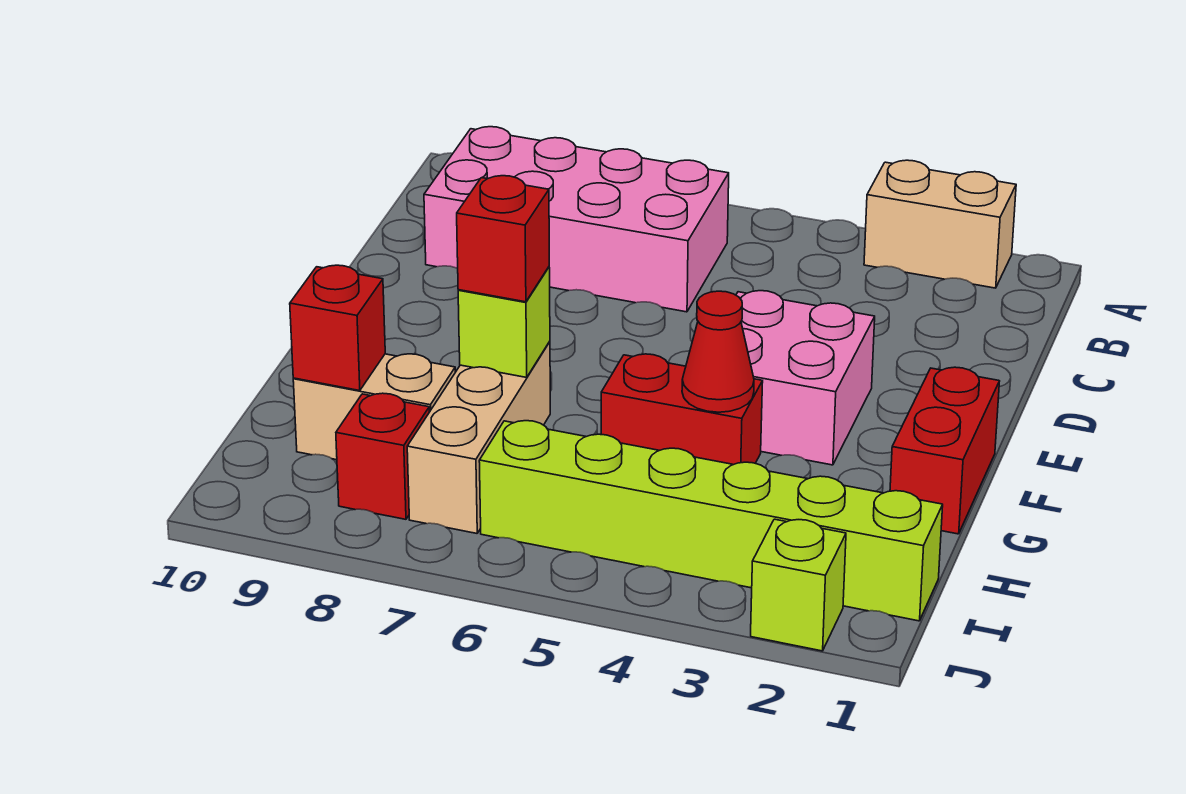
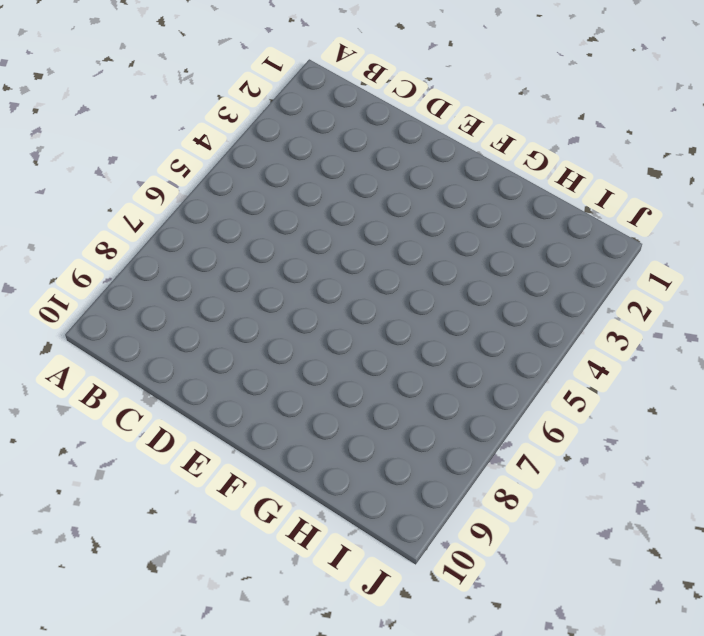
none -> tan 1x2 brick [864,160,1016,288]
none -> pink 2x4 brick [424,127,729,312]
none -> pink 2x2 brick [736,291,875,465]

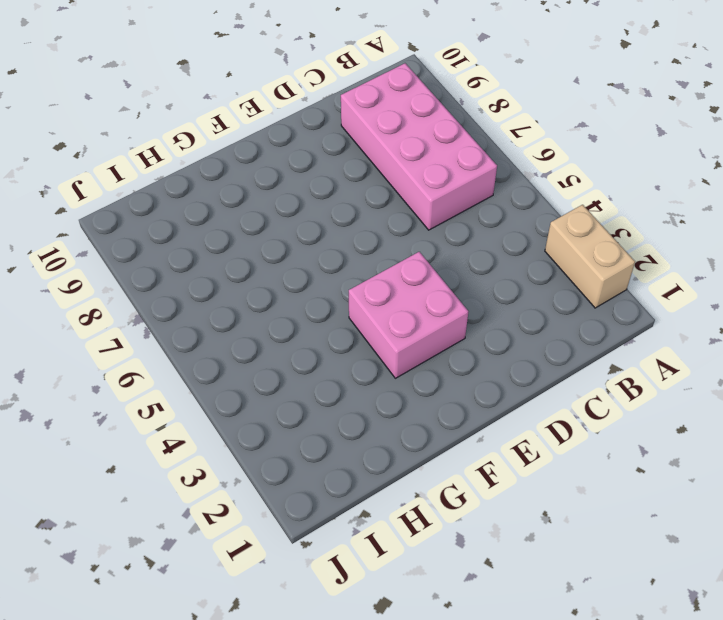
none -> red 1x2 brick [890,367,999,534]
none -> red 1x2 brick [601,354,763,465]
none -> tan 1x3 brick [407,342,550,533]

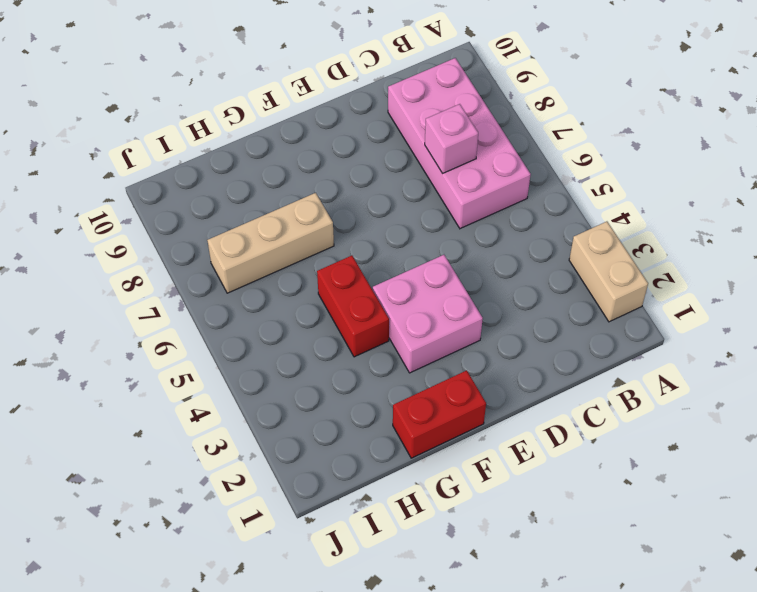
pink 1x1 brick [425,104,478,173] -> none
none -> tan 1x2 brick [293,354,455,460]
none -> lime 1x6 brick [479,421,943,621]
none -> red 1x1 brick [336,393,429,519]

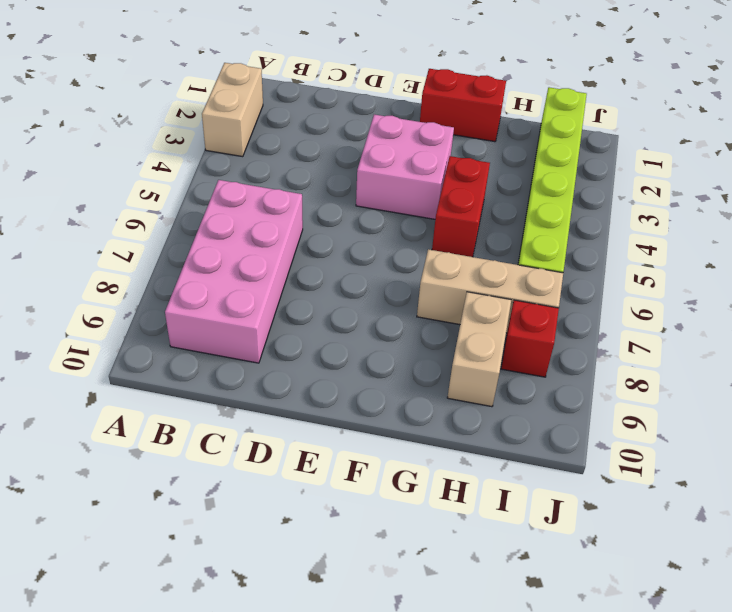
none -> lime 1x1 brick [751,519,846,651]
none -> red 1x1 cone [682,291,754,412]
none -> lime 1x1 brick [458,267,550,377]

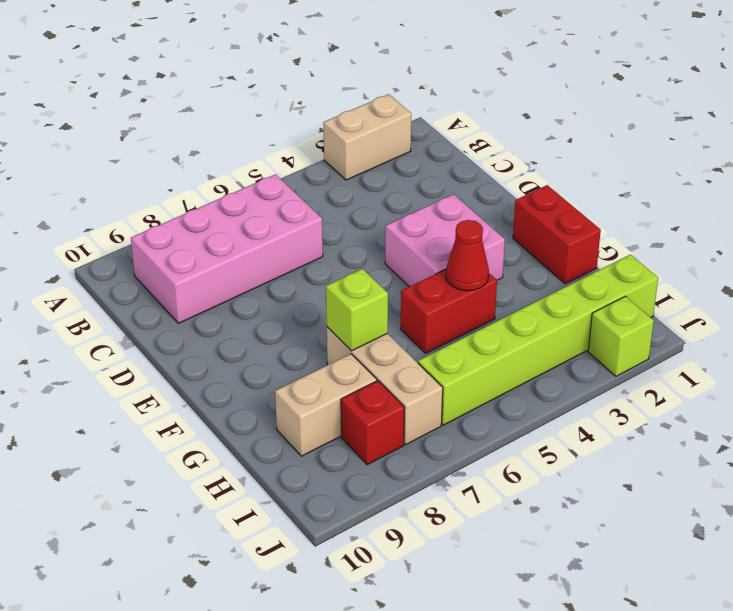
none -> red 1x1 brick [290,265,385,391]
none -> red 1x1 brick [457,176,549,302]

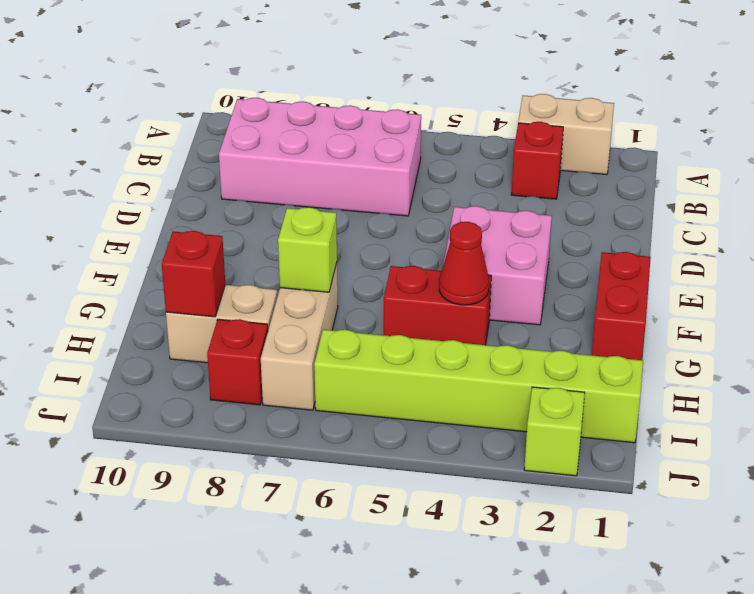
red 1x1 brick [511,122,563,199] -> red 1x1 brick moved to [457,176,549,302]

